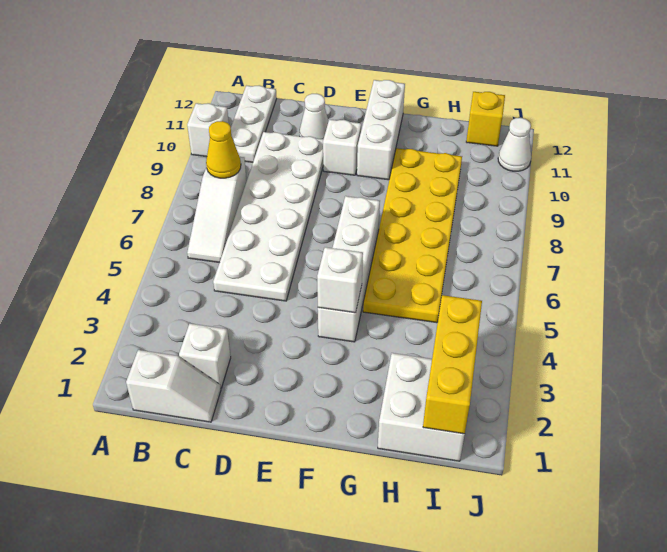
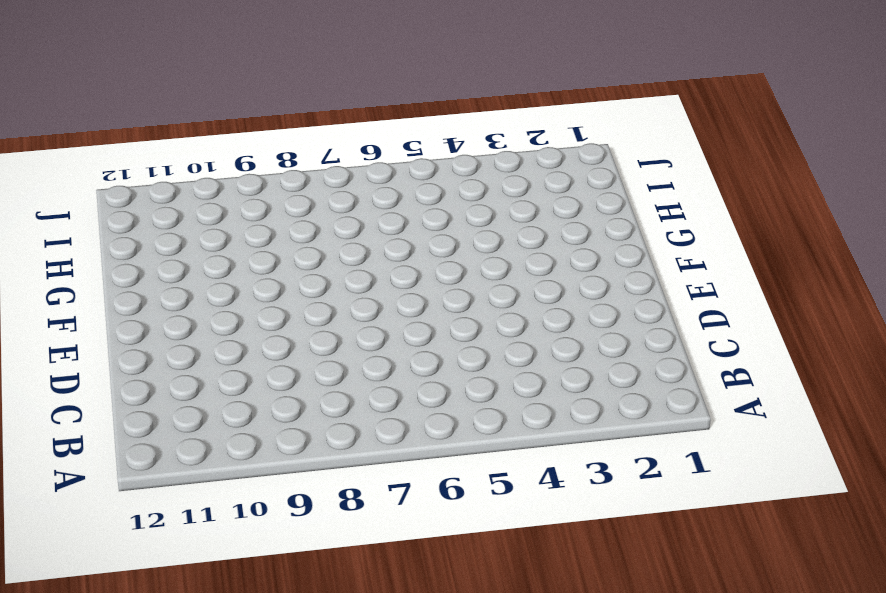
none -> white 1x1 brick [187,103,229,157]
none -> white 1x2 slope [126,350,221,422]
none -> white 1x3 slope [187,157,247,263]

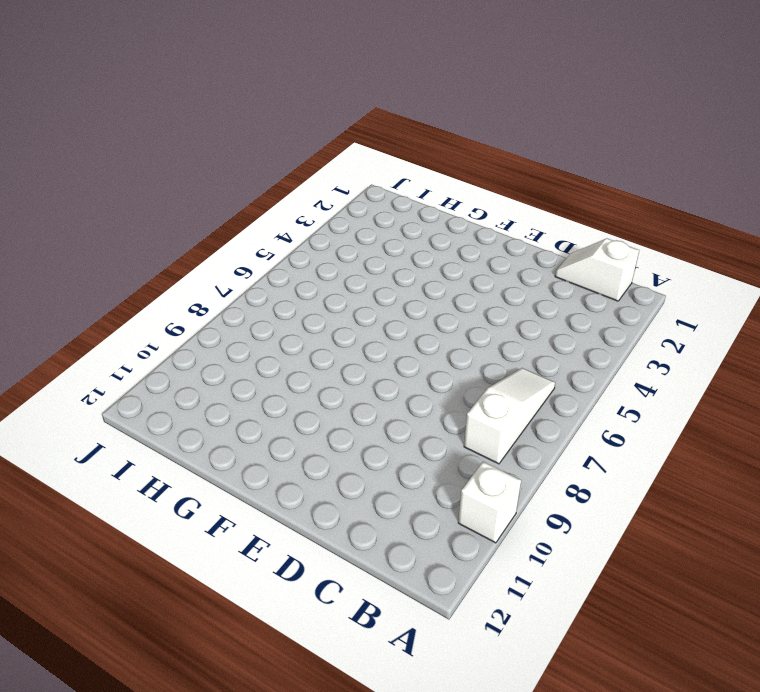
none -> white 1x3 plate [231,85,277,162]
none -> white 1x1 brick [179,323,231,388]
none -> white 2x6 plate [213,132,323,301]

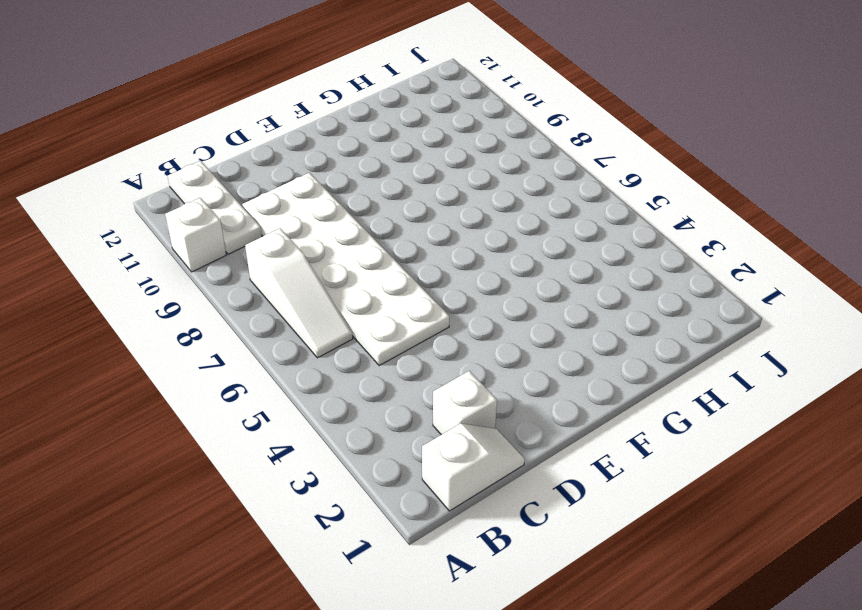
none -> white 1x1 cone [300,94,329,139]
none -> white 1x1 brick [323,119,361,175]
none -> white 1x4 brick [318,196,380,342]

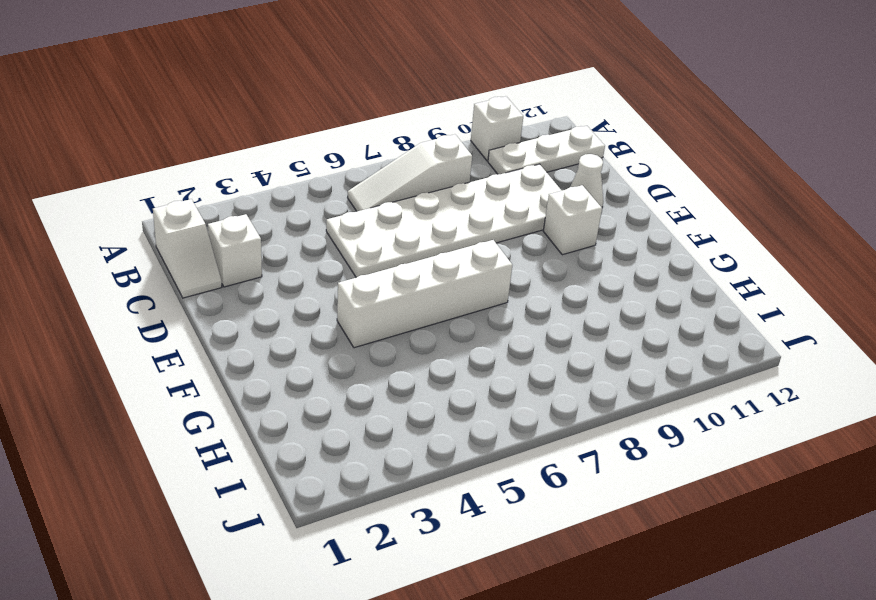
none -> white 1x3 brick [357,80,405,180]
none -> yellow 2x6 plate [363,148,462,323]
none -> white 2x2 brick [378,353,465,461]

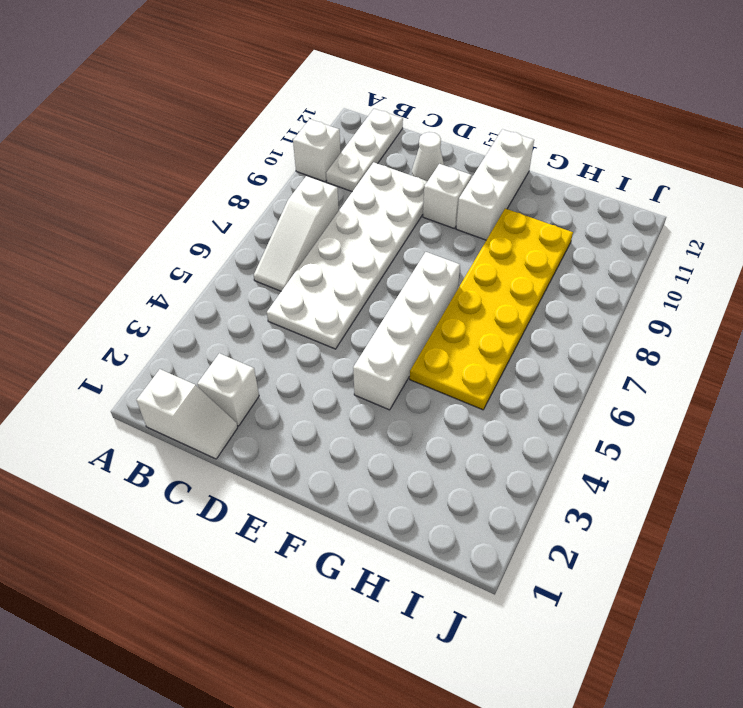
none -> white 2x2 brick [378,353,465,461]
none -> yellow 1x1 brick [466,92,505,146]
none -> white 1x1 cone [498,118,531,171]

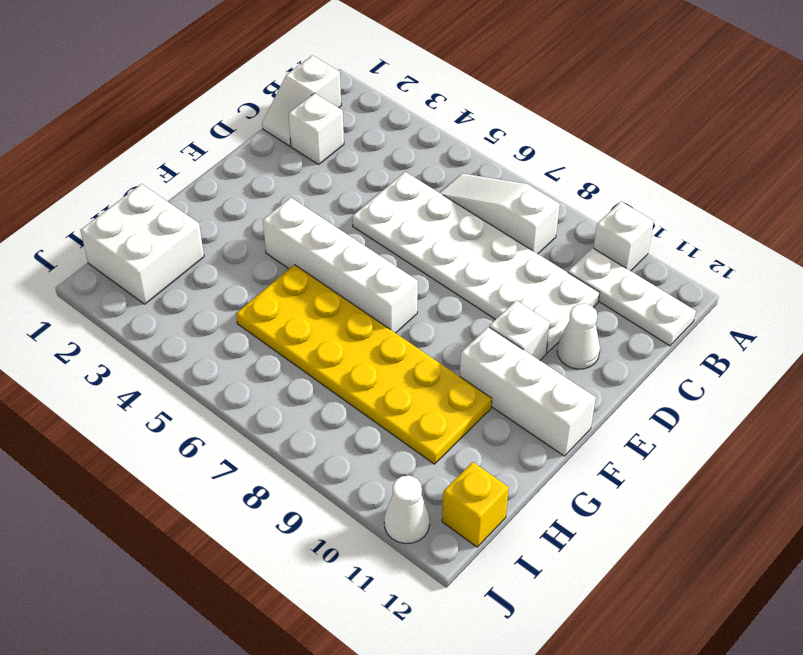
none -> yellow 1x1 cone [206,121,241,178]
none -> white 1x1 brick [317,247,363,313]
none -> yellow 1x3 brick [423,295,482,434]

